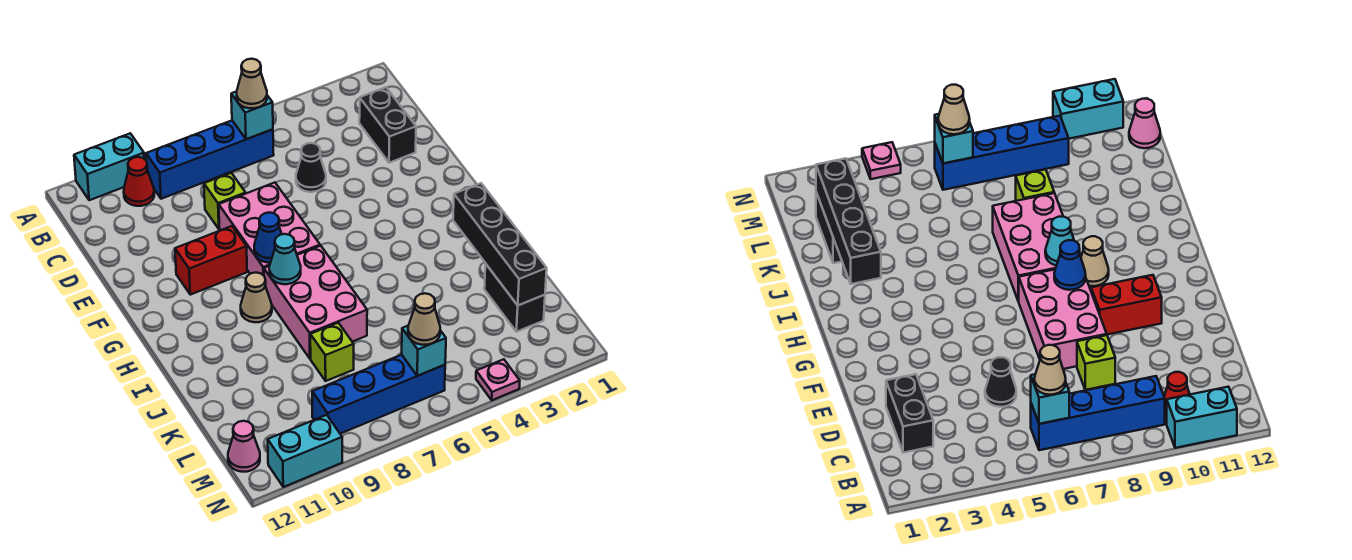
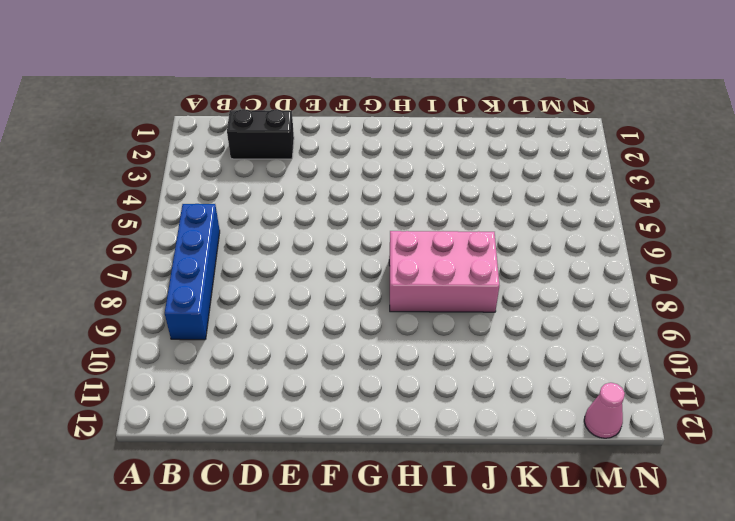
none -> cyan 1x2 brick [74,133,144,200]
none -> red 1x1 cone [124,157,154,206]
none -> black 1x1 cone [296,143,326,192]

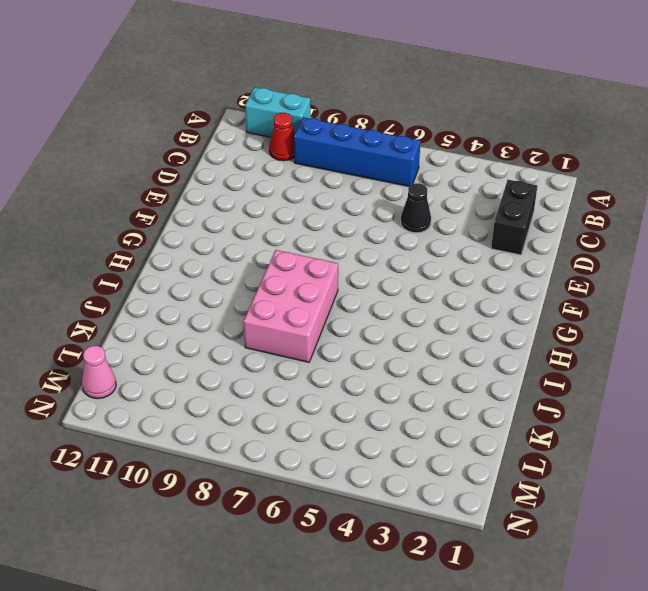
none -> lime 1x1 brick [204,173,246,229]
none -> pink 2x3 brick [219,183,320,276]
none -> red 1x2 brick [175,226,247,295]

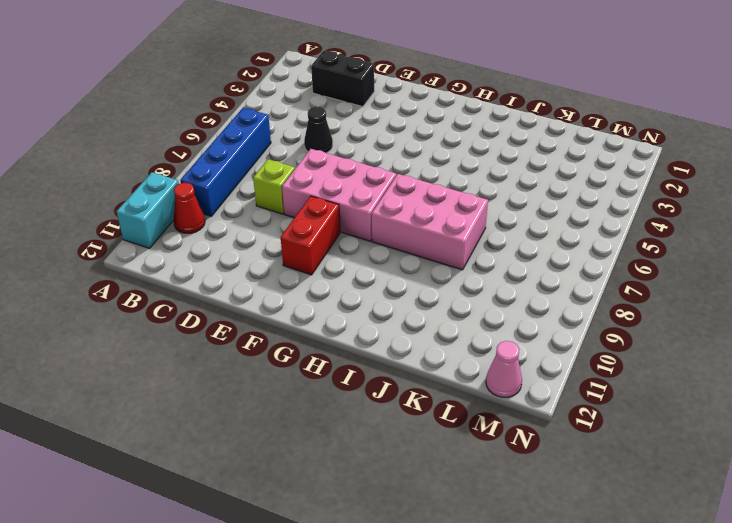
none -> tan 1x1 cone [241,273,272,322]
none -> black 1x2 brick [484,264,545,332]
none -> lime 1x1 brick [310,323,354,381]

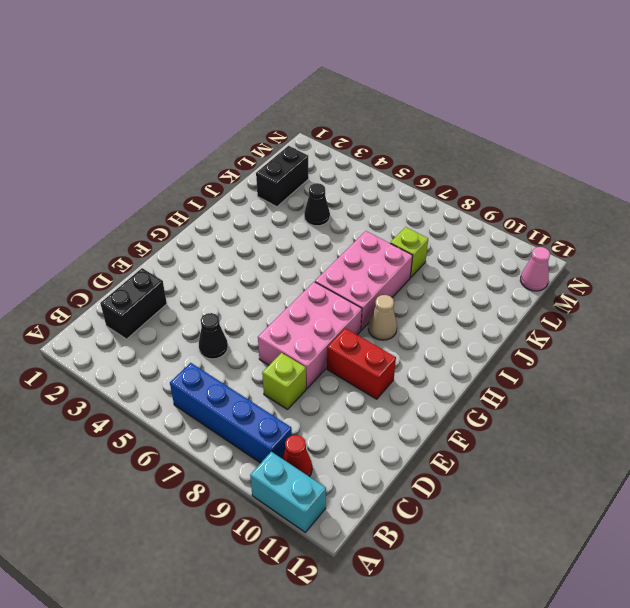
black 1x1 cone [304,183,330,226] -> none
none -> blue 1x4 brick [312,355,445,434]
none -> pink 1x1 plate [476,359,520,400]
none -> cyan 1x2 brick [268,415,342,487]

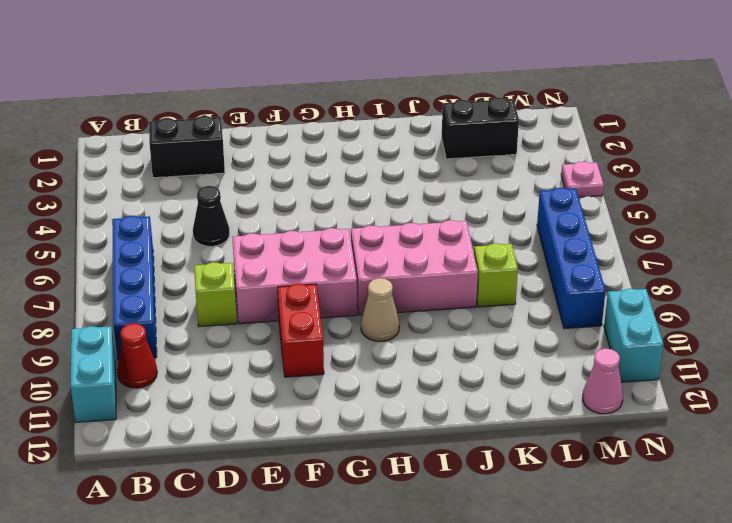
none -> cyan 1x1 brick [231,91,273,139]
none -> blue 1x1 cone [254,212,282,263]
none -> cyan 1x1 cone [269,234,301,284]

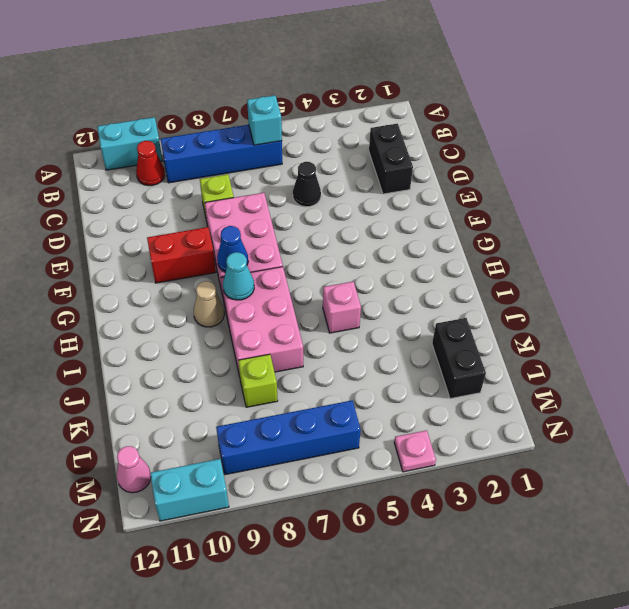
pink 1x1 brick [323,282,361,333] -> none
none -> black 1x4 brick [453,183,547,305]
none -> cyan 1x1 brick [402,326,446,376]
none -> tan 1x1 cone [237,59,267,108]

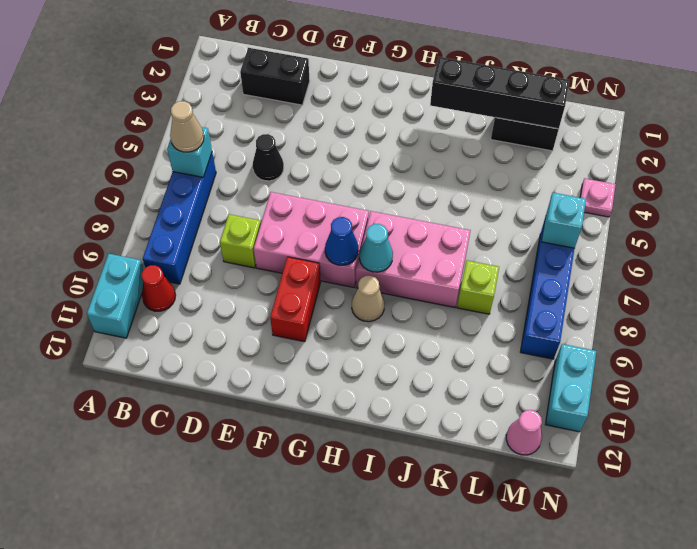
none -> tan 1x1 cone [408,293,440,345]

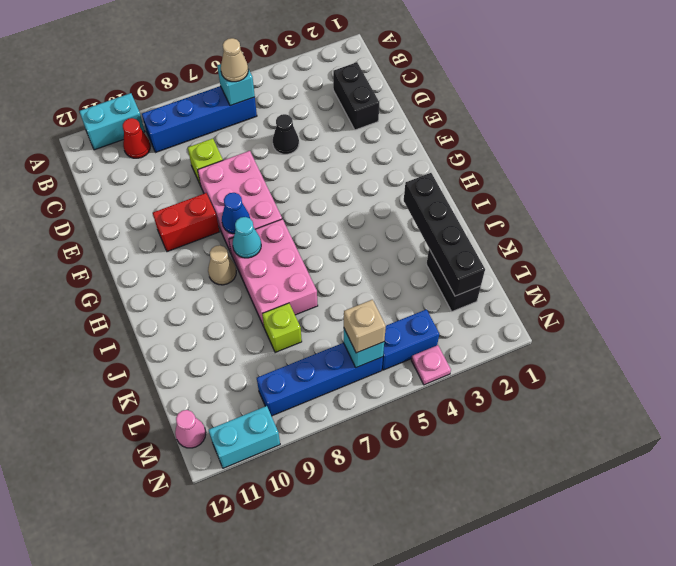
blue 1x2 brick [382,309,439,370] -> none
tan 1x1 brick [344,300,386,353] -> tan 1x1 cone [408,293,440,345]

